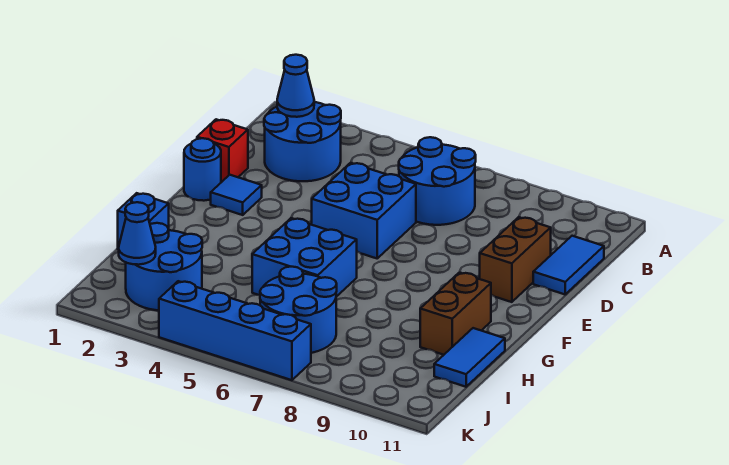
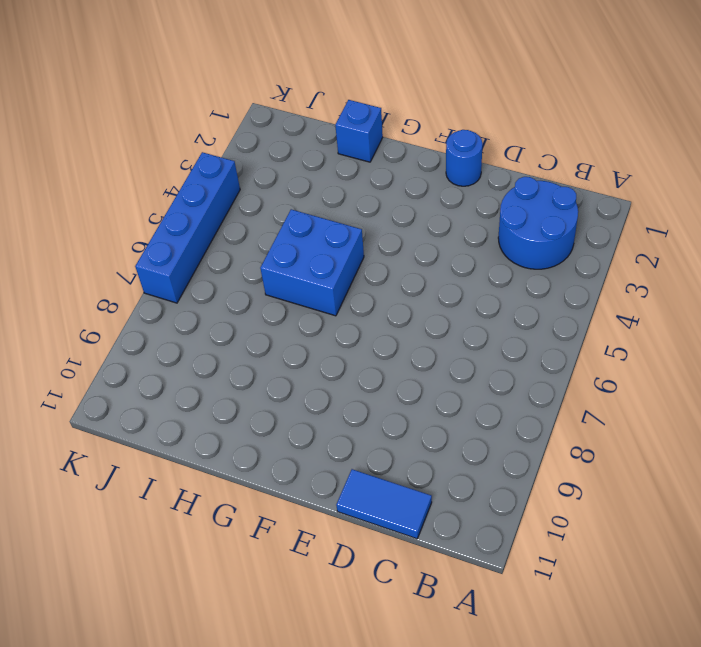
none -> blue 2x2 round brick [399,137,476,225]
none -> red 1x1 brick [197,119,248,182]
none -> blue 2x2 brick [312,163,416,258]

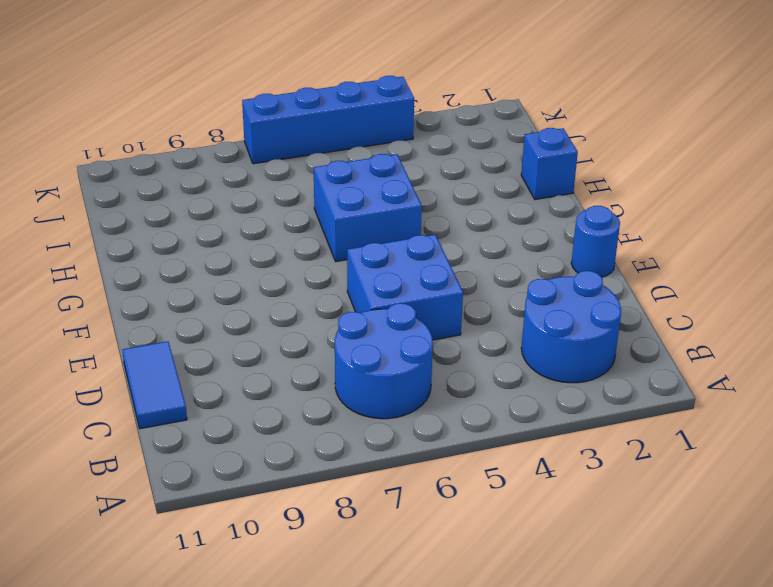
none -> red 1x1 brick [197,119,248,182]
none -> brown 1x2 brick [480,217,551,302]
none -> blue 1x1 tile [211,175,262,215]

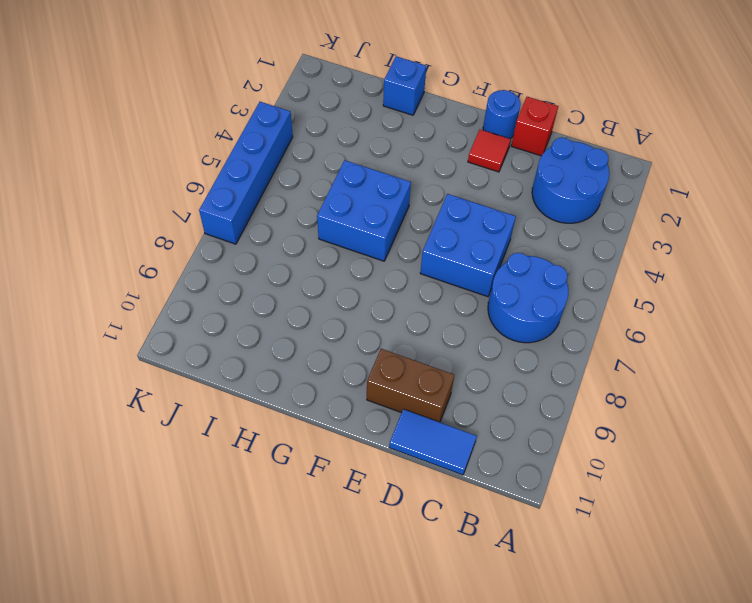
red 1x1 tile [468,130,511,172] -> blue 1x1 tile [211,175,262,215]
none -> brown 1x2 brick [420,273,491,355]
none -> blue 1x2 tile [434,328,505,387]
none -> blue 2x2 round brick [126,223,202,310]

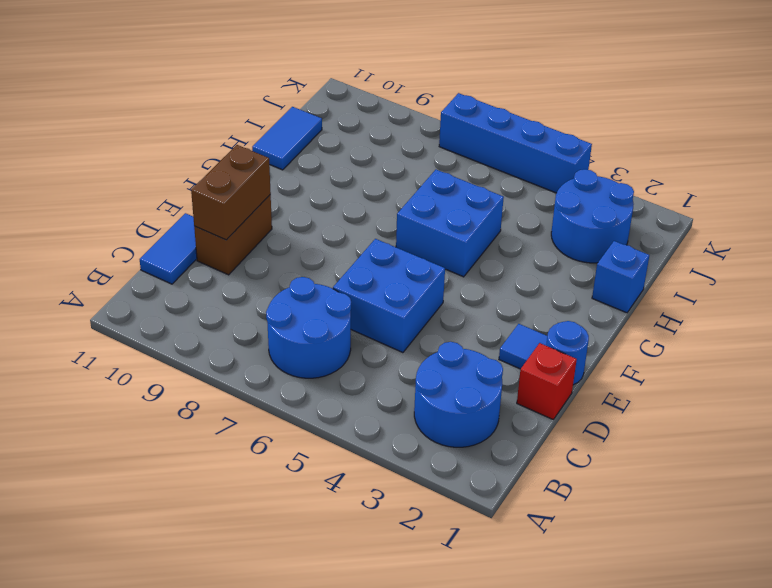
brown 1x2 brick [191,145,271,240] -> brown 1x2 brick moved to [420,273,491,355]
none -> blue 2x2 round brick [260,267,337,353]
none -> blue 1x1 cone [277,55,314,117]
none -> blue 1x1 cone [119,202,156,265]

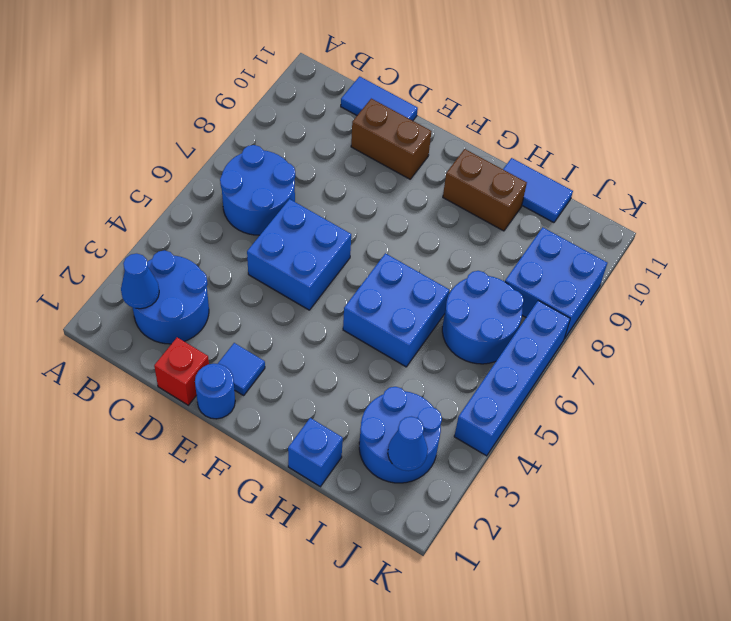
blue 2x2 brick [505,227,607,339] -> none

